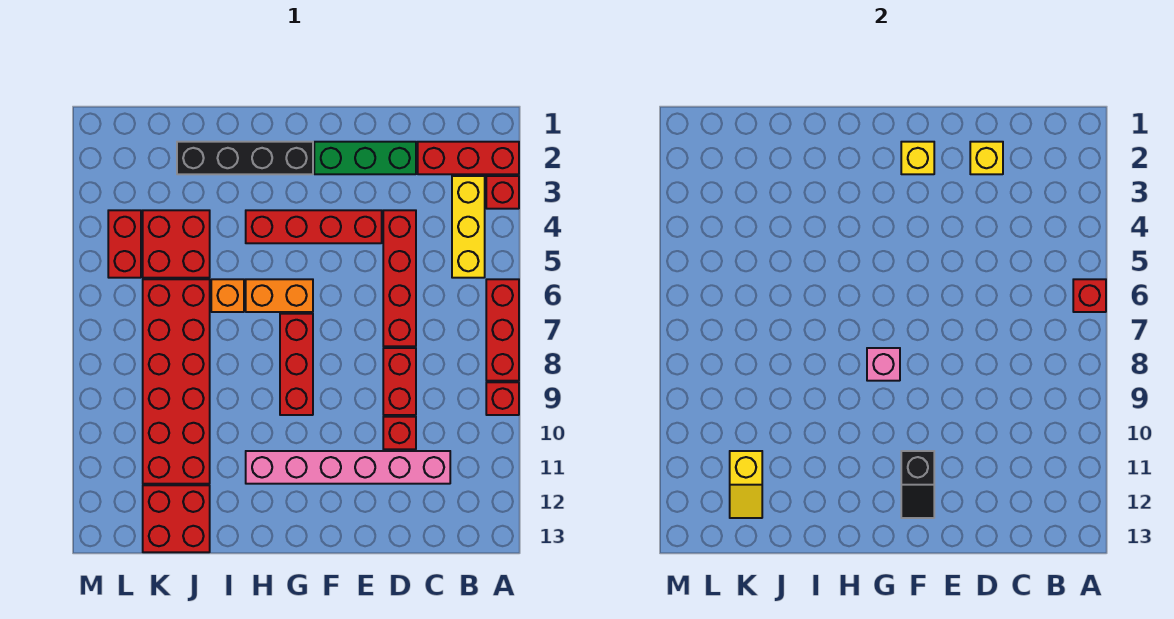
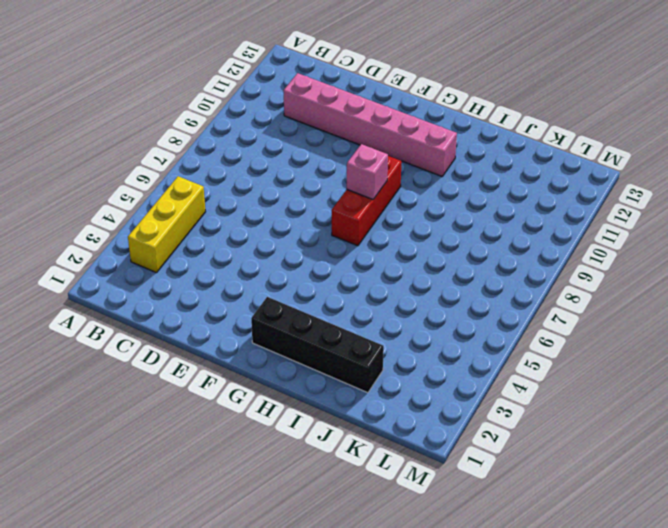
none -> red 1x3 brick [418,142,519,174]
none -> red 1x1 brick [486,176,519,209]
none -> red 1x3 brick [486,279,519,381]

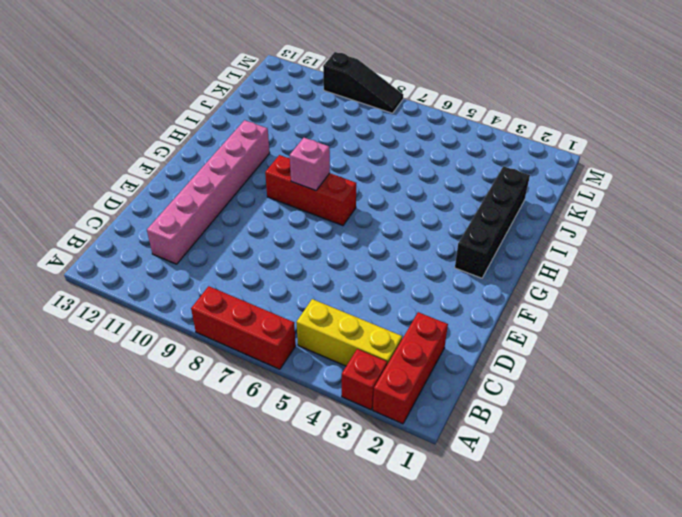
black 1x3 slope [323,52,403,113] -> none
none -> red 1x1 brick [486,382,519,415]
none -> green 1x3 brick [314,142,416,174]
none -> red 1x4 brick [383,210,416,346]

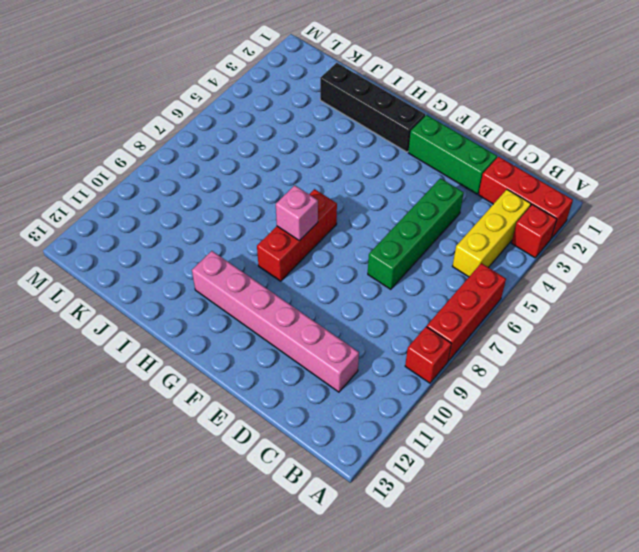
green 1x4 brick [368,178,464,289] -> red 1x4 brick [383,210,416,346]
none -> red 1x2 brick [383,348,416,415]
none -> red 1x1 brick [383,417,416,449]
none -> red 1x4 brick [246,210,382,243]

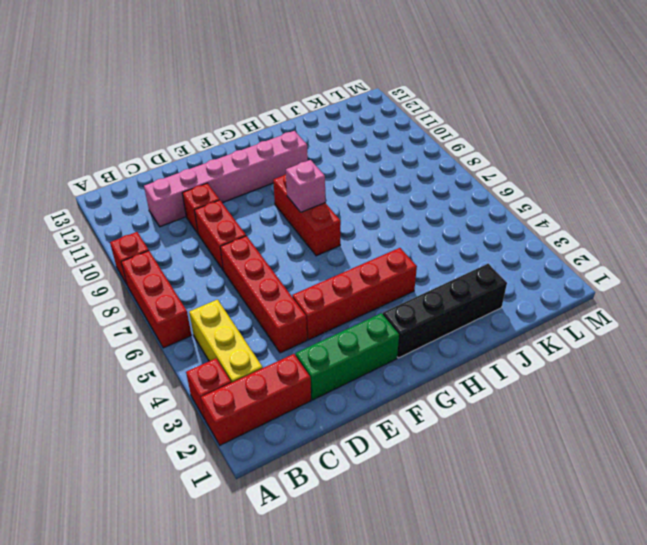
none -> orange 1x2 brick [246,279,313,312]
none -> orange 1x1 brick [211,279,244,312]
none -> red 2x2 brick [143,210,210,278]

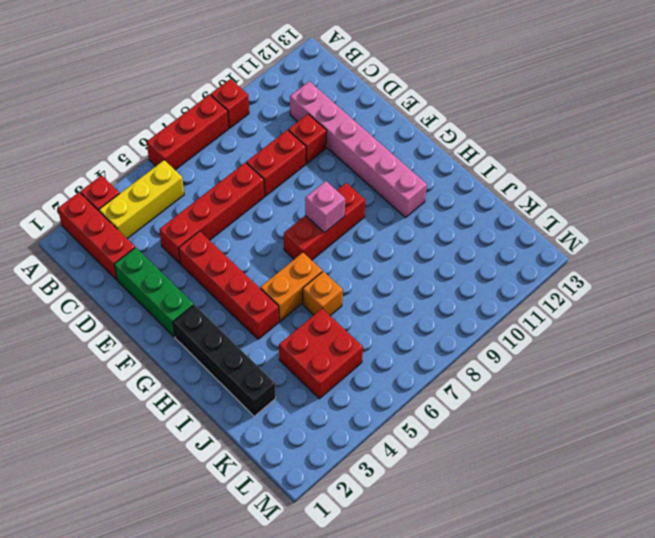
orange 1x2 brick [260,253,322,321] -> orange 1x2 brick turned to [246,279,313,312]
none -> red 2x6 brick [143,279,210,484]
none -> red 2x2 brick [143,485,210,552]
none -> red 1x2 brick [108,210,141,278]

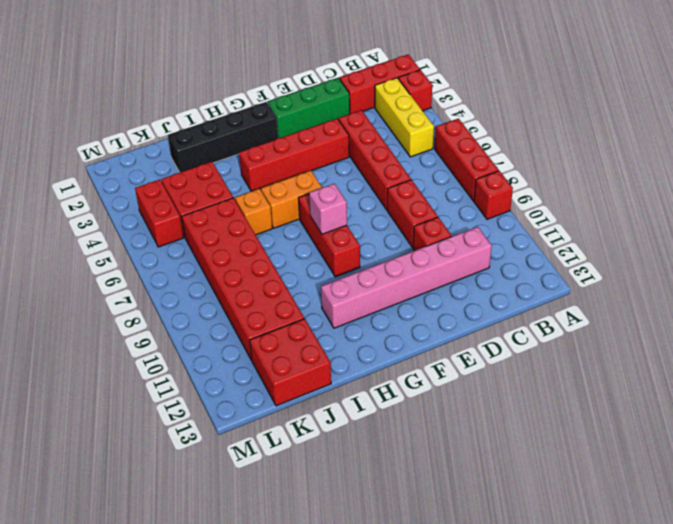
none -> red 1x1 brick [1073,279,1106,312]
none -> yellow 1x1 brick [970,142,1003,174]
none -> yellow 1x1 brick [901,142,934,174]

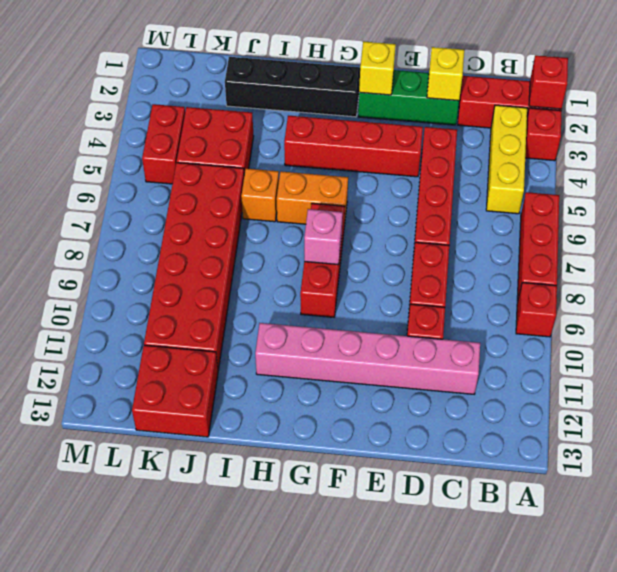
red 1x1 brick [529,55,568,109] -> red 1x1 brick moved to [1073,279,1106,312]
none -> black 1x2 slope [901,451,934,518]
none -> yellow 1x2 slope [730,451,762,518]

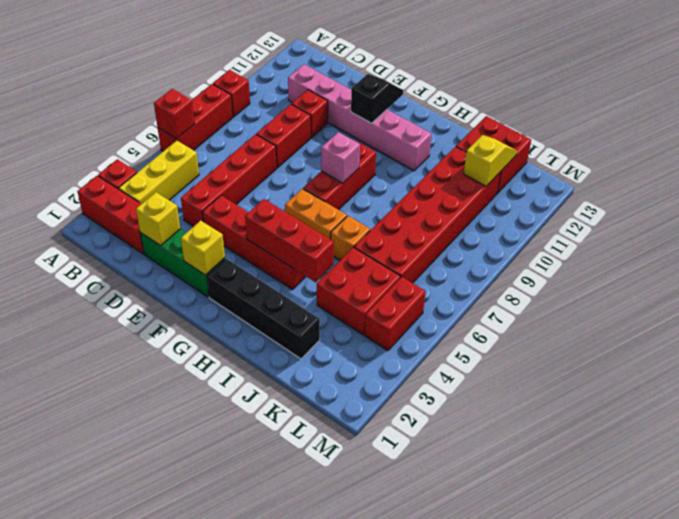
red 1x3 brick [245,199,334,282] -> none

